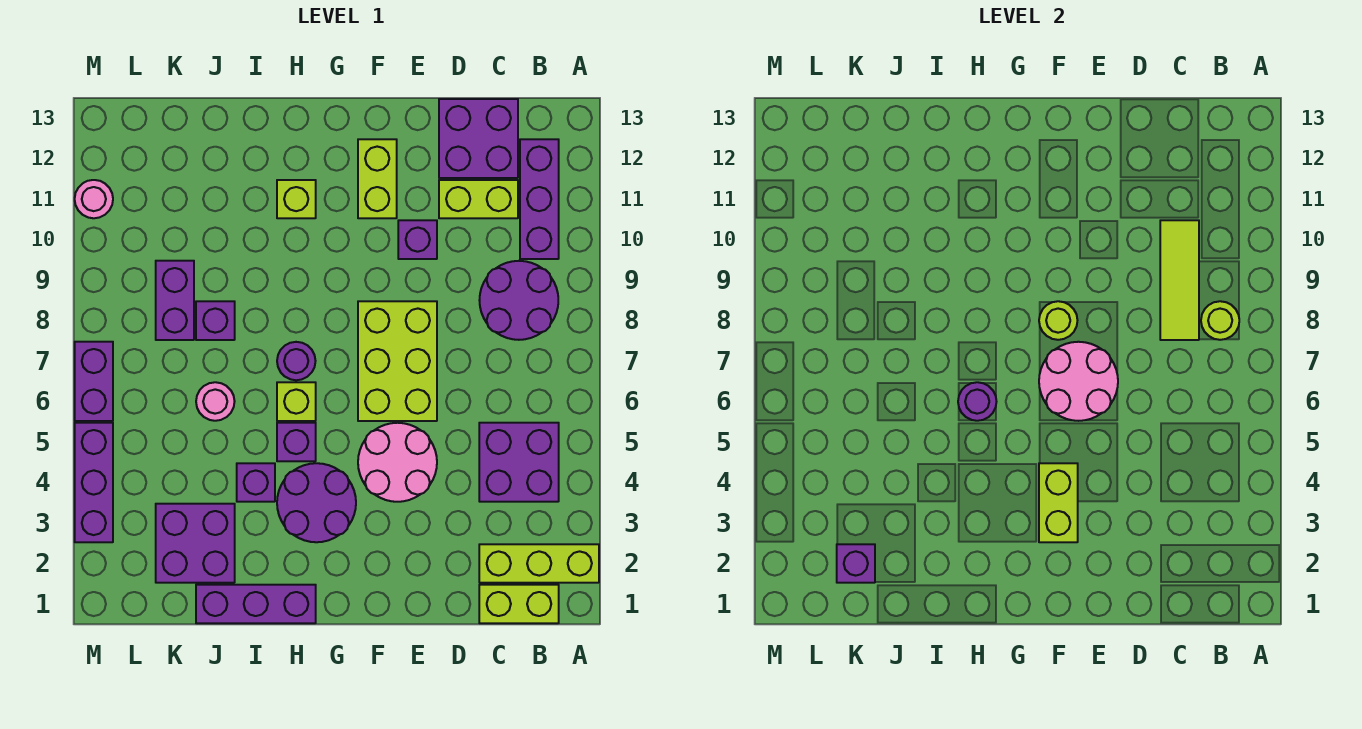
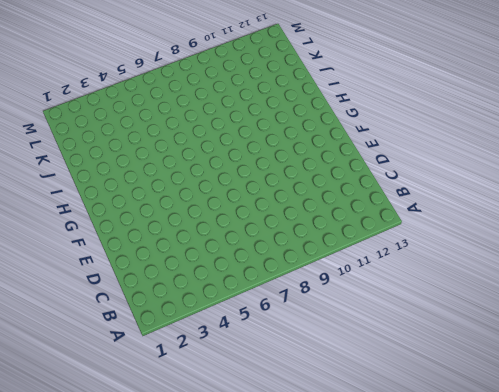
none -> lime 1x3 brick [479,544,599,583]
none -> lime 1x2 brick [479,585,559,623]
none -> purple 2x2 brick [479,423,559,502]
none -> purple 2x2 round brick [479,261,558,340]

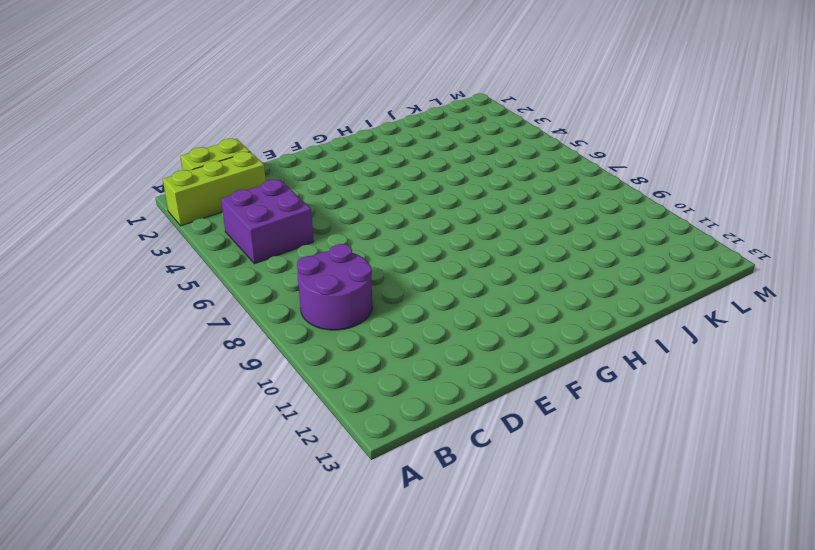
none -> purple 1x3 brick [520,139,559,259]
none -> lime 1x2 brick [439,180,518,218]
none -> purple 2x2 brick [439,99,518,178]
none -> pink 2x2 round brick [358,423,437,502]

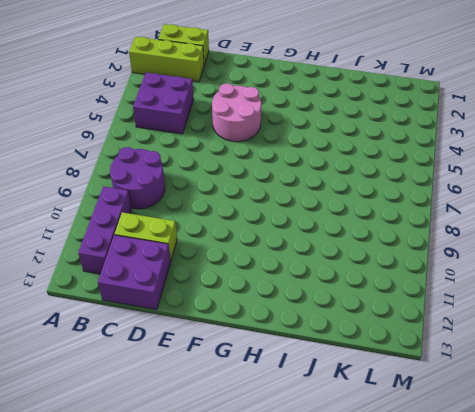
none -> lime 2x3 brick [358,301,437,421]
none -> purple 1x1 brick [398,220,437,259]
none -> lime 1x2 brick [358,139,397,218]
none -> purple 2x2 round brick [277,463,356,542]

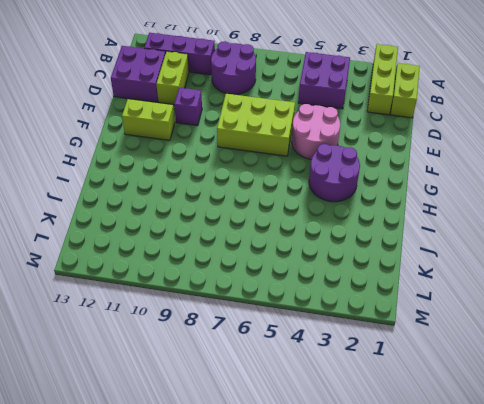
none -> purple 1x3 brick [196,585,316,623]
none -> purple 1x1 brick [277,423,316,461]
none -> lime 1x1 brick [277,382,316,421]
none -> purple 1x1 round brick [277,342,315,380]

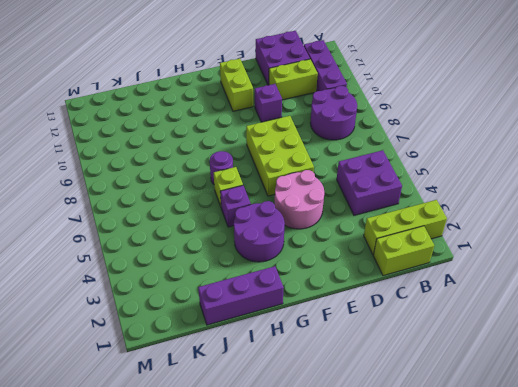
none -> lime 1x1 brick [277,180,316,218]
none -> purple 1x1 brick [237,463,275,502]
none -> purple 2x2 brick [156,504,235,583]
none -> pink 1x1 round brick [196,382,235,421]

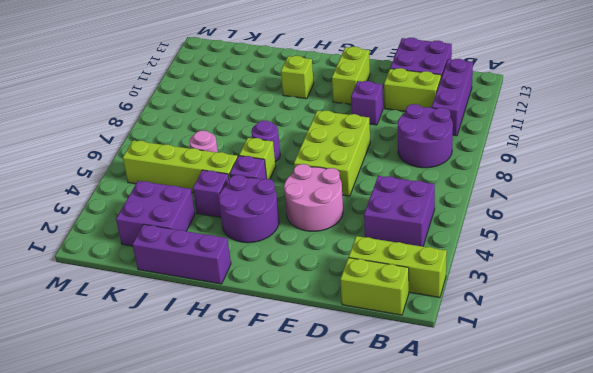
lime 1x4 brick [123,140,238,192] -> none
none -> purple 1x1 brick [196,301,235,340]
none -> purple 1x2 brick [156,261,194,340]
none -> purple 1x3 brick [75,423,113,542]
none -> purple 1x2 brick [75,342,113,421]

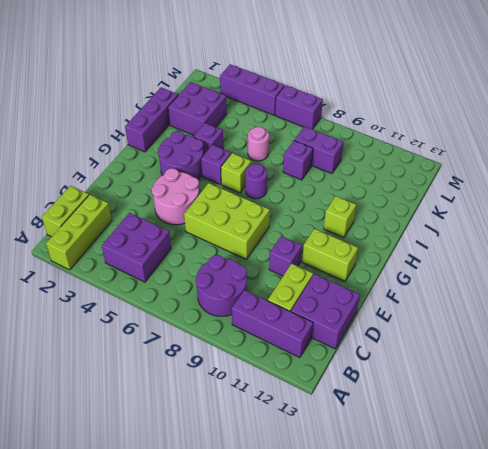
none -> pink 1x1 round brick [75,180,113,218]
none -> lime 1x1 round brick [1201,301,1239,340]
none -> lime 1x3 tile [1160,220,1199,340]
none -> pink 2x2 round brick [1039,342,1118,421]

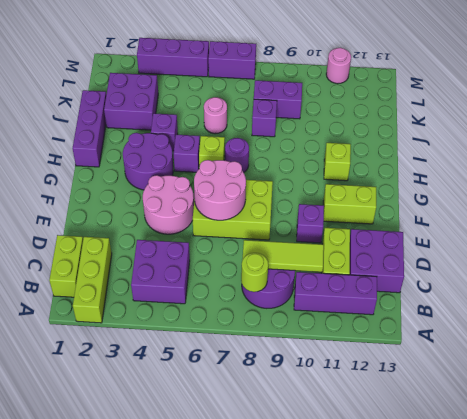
none -> lime 1x2 brick [1039,463,1078,542]
none -> lime 1x1 round brick [1039,301,1077,340]
none -> purple 1x1 round brick [958,382,997,421]
none -> purple 1x1 brick [837,544,875,583]

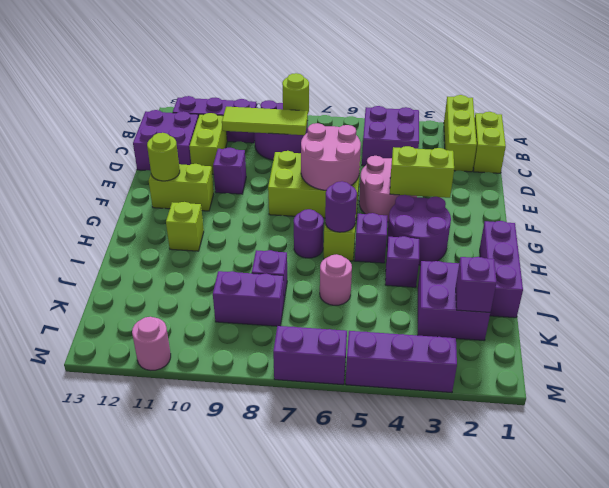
lime 1x1 round brick [147,133,180,181] -> lime 1x1 round brick moved to [1039,301,1077,340]

